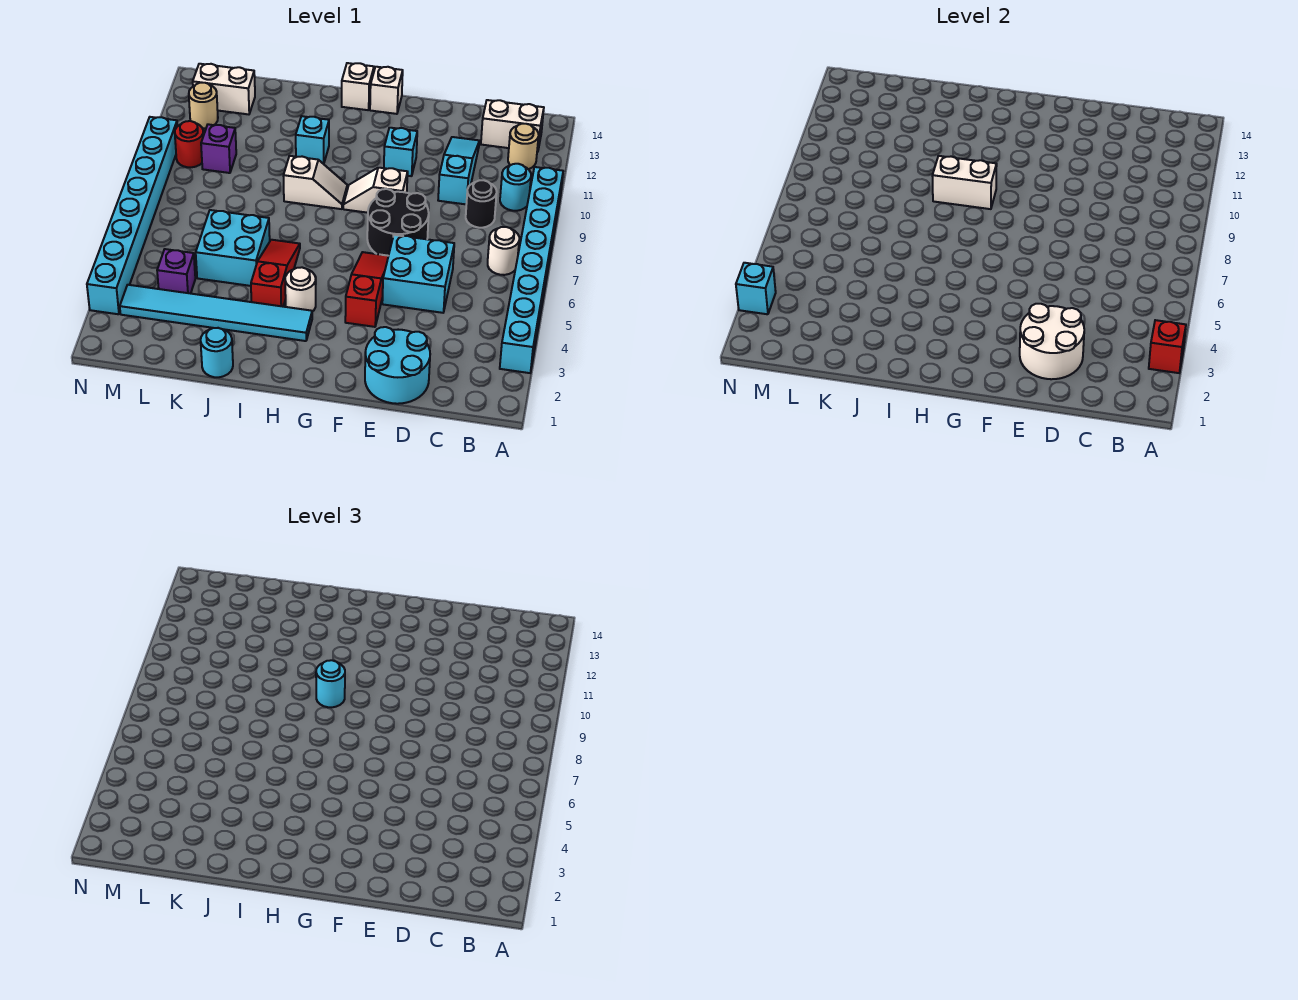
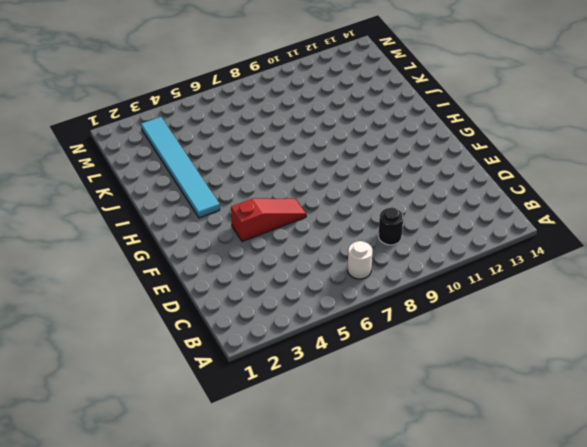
none -> cyan 1x8 brick [500,167,563,373]
none -> cyan 1x1 round brick [500,164,531,211]
none -> tan 1x1 round brick [508,124,539,169]
none -> white 1x2 brick [481,100,544,152]

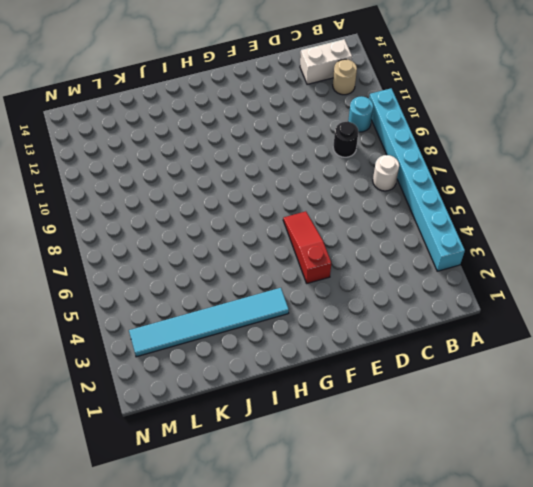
none -> cyan 2x2 round brick [365,327,430,404]
none -> cyan 2x2 brick [382,235,454,313]
none -> cyan 1x3 slope [438,137,479,204]
none -> black 2x2 round brick [367,189,429,256]

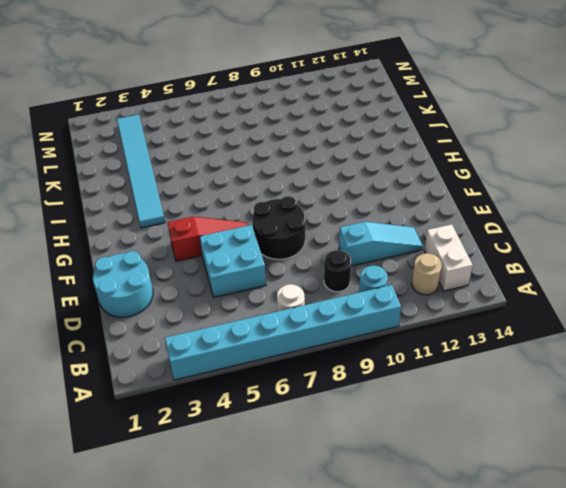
none -> white 1x2 slope [343,168,408,213]
none -> cyan 1x1 brick [384,128,417,176]
none -> white 1x1 brick [370,67,403,114]
none -> white 1x1 round brick [285,267,316,312]

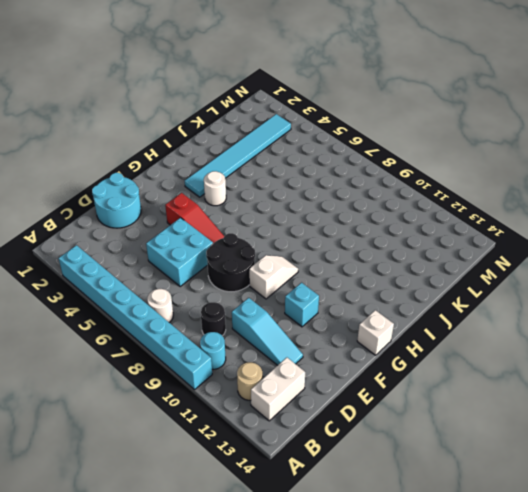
none -> white 1x2 slope [283,156,347,209]
none -> white 1x1 brick [342,63,374,110]
none -> red 1x3 slope [251,240,300,307]
none -> cyan 1x1 brick [296,116,329,164]

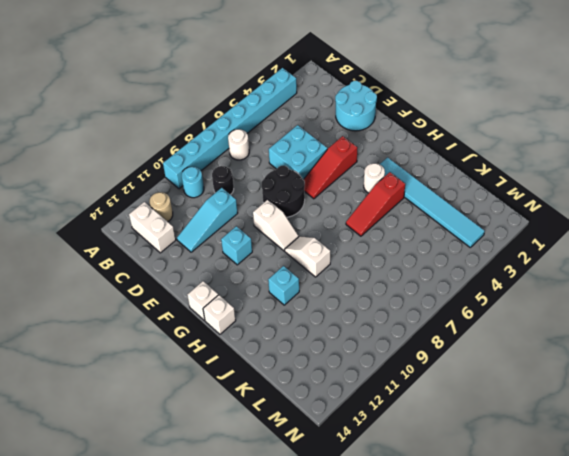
none -> cyan 1x1 round brick [201,328,233,377]
none -> cyan 2x2 brick [196,210,270,286]
none -> purple 1x1 brick [157,249,195,294]
none -> purple 1x1 brick [201,124,236,173]

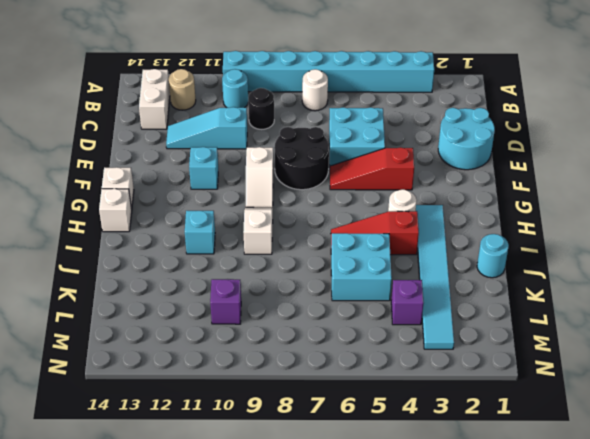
none -> white 1x2 brick [193,64,255,114]
none -> red 1x1 round brick [175,121,204,167]
none -> tan 1x1 round brick [189,83,218,128]
none -> cyan 1x8 brick [87,117,177,314]

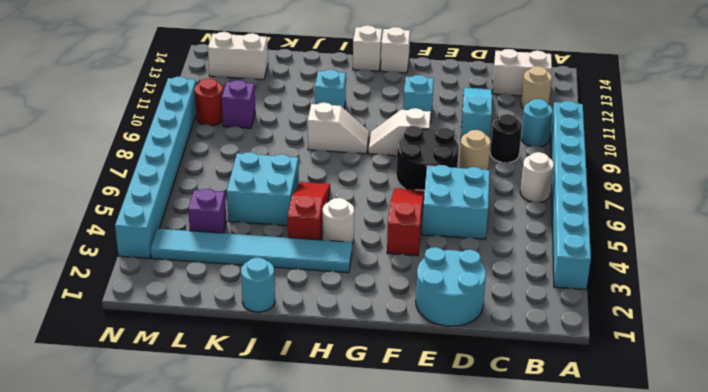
tan 1x1 round brick [459,130,491,170] -> tan 1x1 round brick moved to [189,83,218,128]
none -> red 1x1 brick [1149,320,1186,373]
none -> white 2x2 round brick [1020,304,1084,379]
none -> white 1x2 brick [932,156,997,209]
none -> cyan 1x1 brick [736,263,776,314]

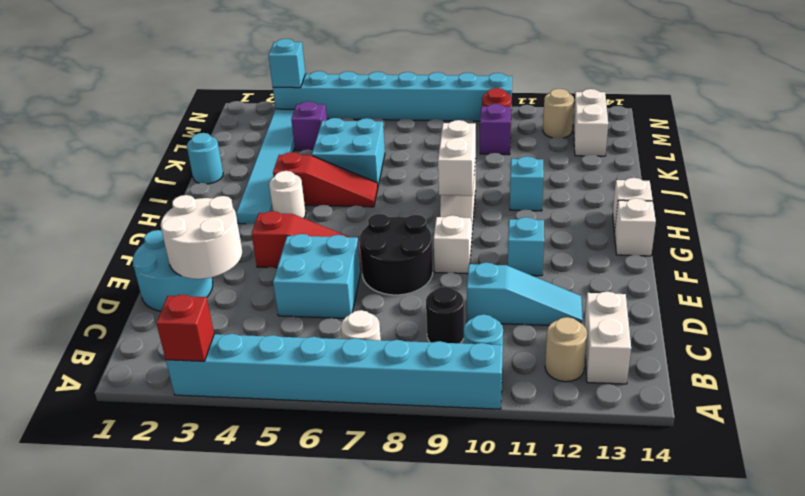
none -> cyan 1x1 round brick [316,660,345,707]

